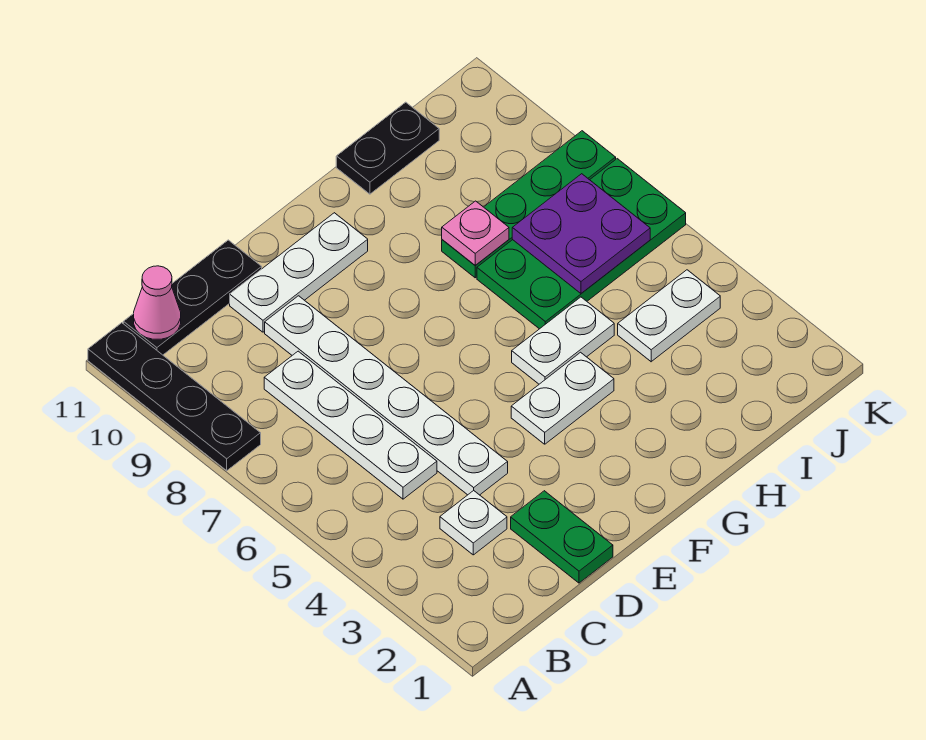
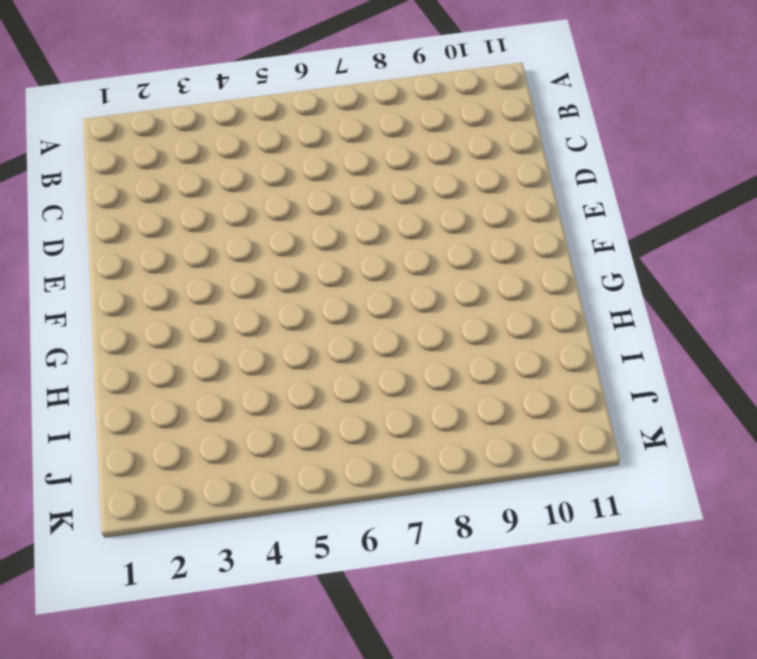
none -> black 1x4 plate [88,323,261,471]
none -> black 1x3 plate [123,240,262,355]
none -> white 1x1 plate [440,491,507,555]

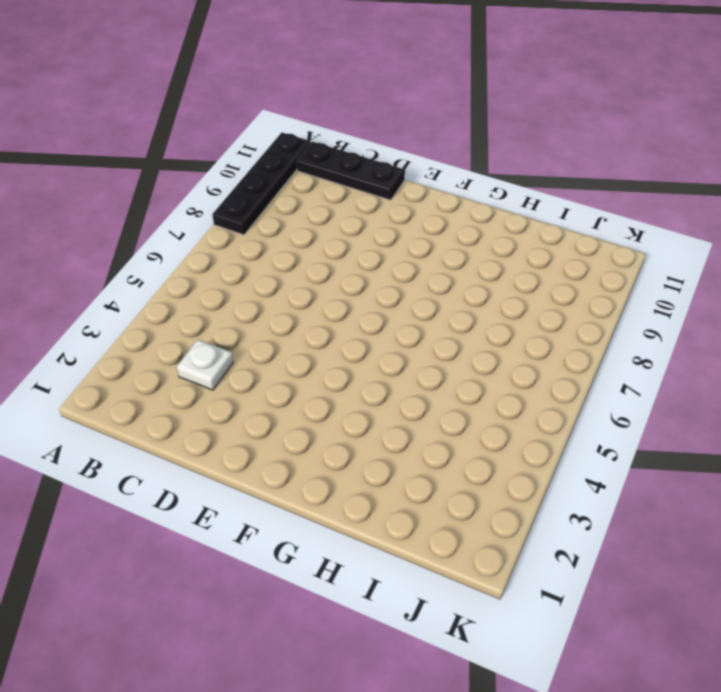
none -> white 1x4 plate [264,351,437,499]
none -> green 1x2 plate [511,491,613,583]
none -> white 1x6 plate [265,296,508,495]

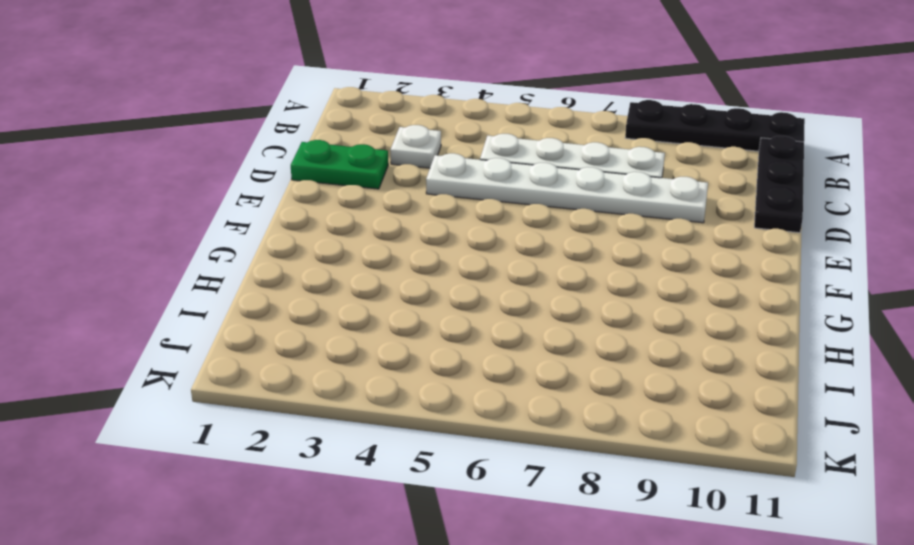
none -> white 1x3 plate [230,213,368,332]
none -> white 1x2 plate [511,352,614,444]
none -> white 1x2 plate [512,297,614,384]

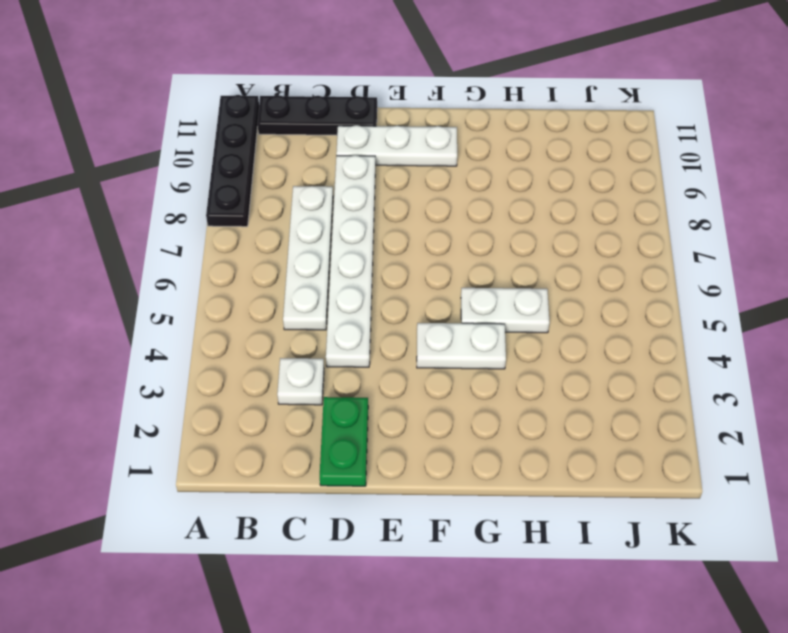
none -> green 2x4 plate [477,159,686,329]
none -> green 1x4 plate [442,131,616,278]
none -> black 1x2 plate [336,102,439,194]

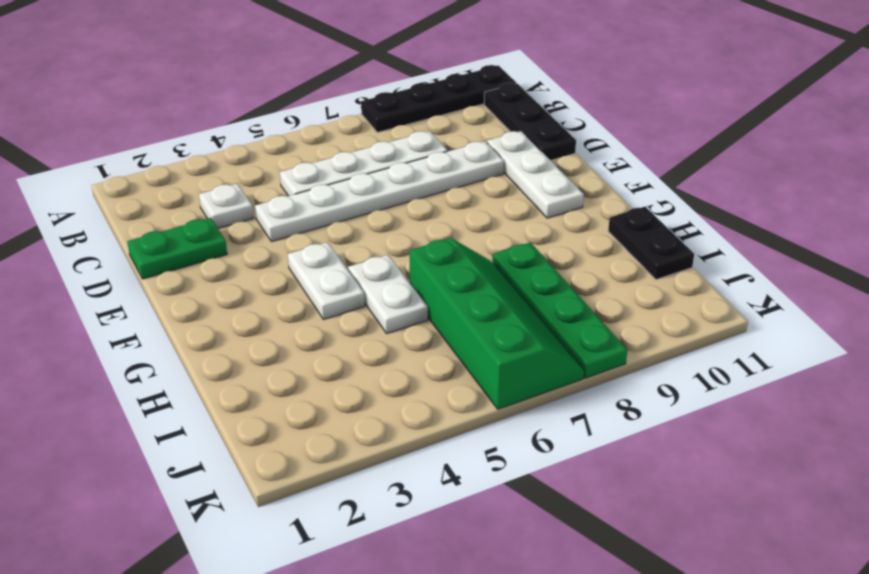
green 2x4 slope [409,238,584,409] -> green 2x4 plate [477,159,686,329]
none -> white 1x2 plate [618,270,720,362]
none -> pink 1x1 cone [134,266,181,339]
none -> pink 1x1 plate [442,201,509,265]

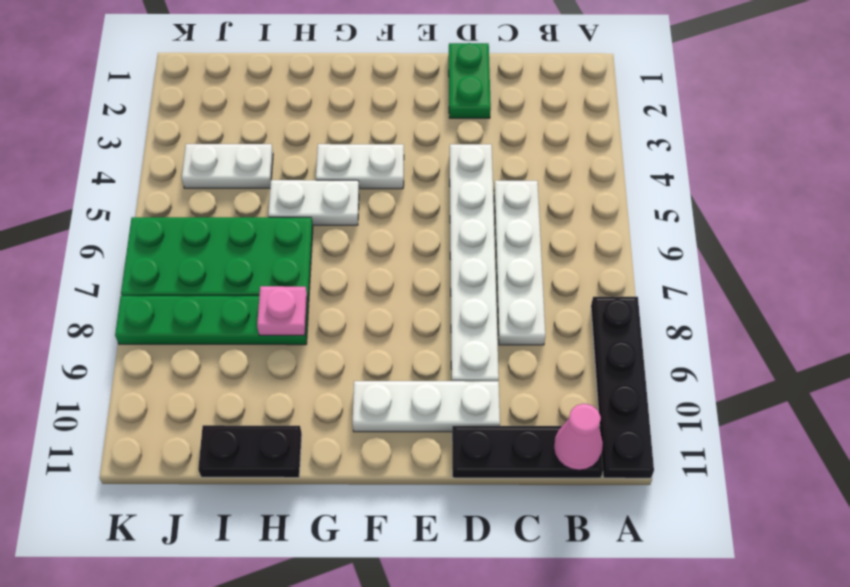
none -> white 1x1 plate [440,491,507,555]
none -> purple 2x2 plate [512,174,650,293]

